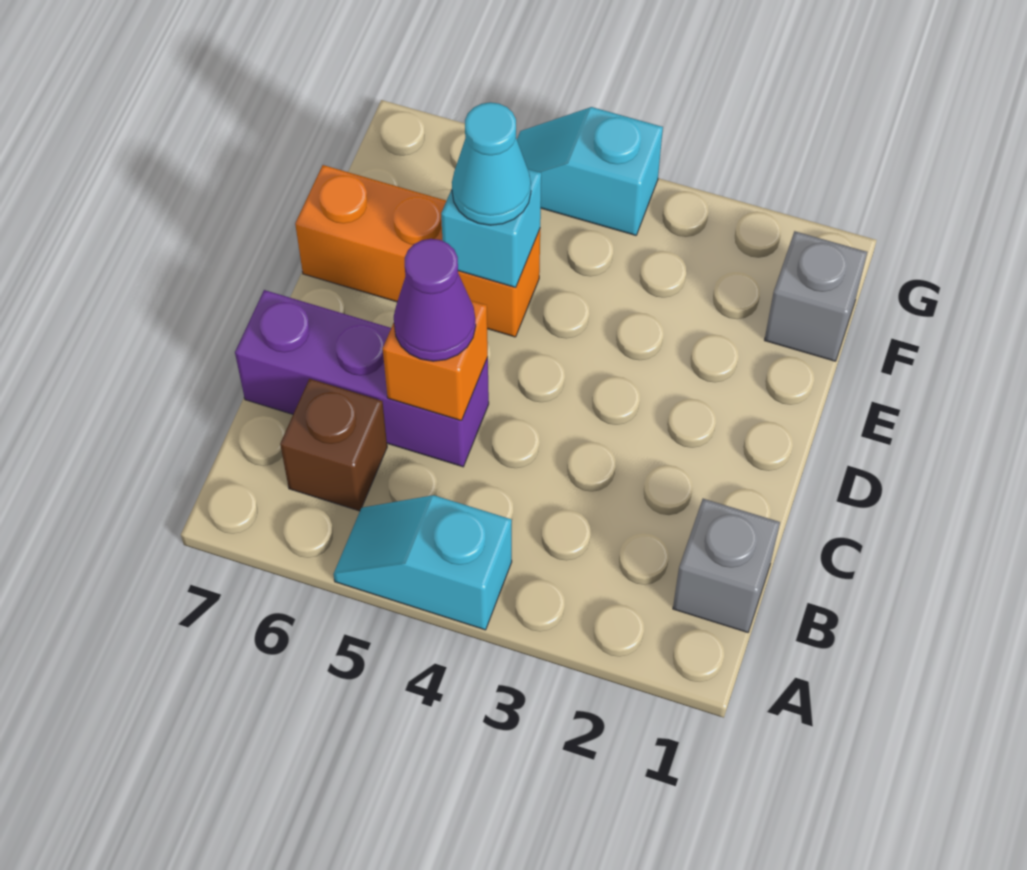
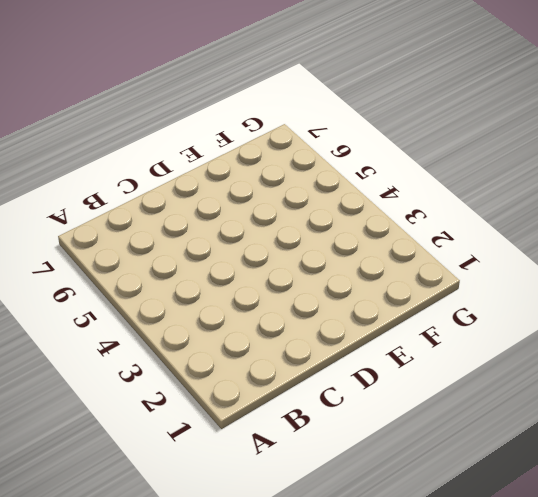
none -> cyan 1x2 slope [333,495,512,630]
none -> grey 1x1 brick [673,499,780,632]

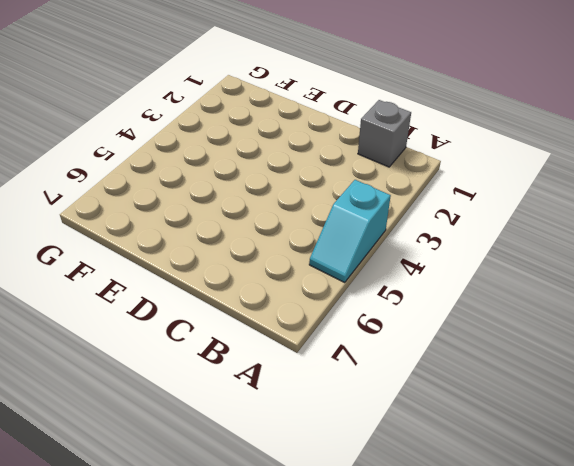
none -> brown 1x1 brick [280,379,387,511]
none -> purple 1x3 brick [235,290,489,467]

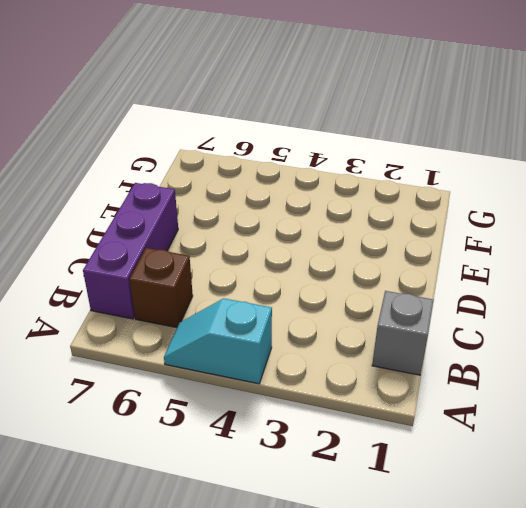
purple 1x3 brick [83,183,178,319] -> purple 1x3 brick turned to [235,290,489,467]
none -> orange 1x3 brick [295,165,540,337]
none -> grey 1x1 brick [765,231,867,361]

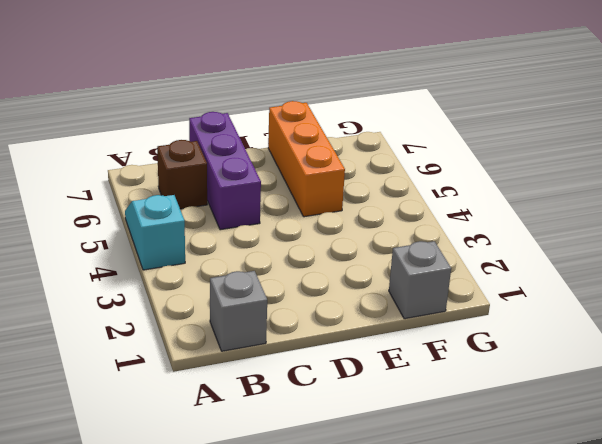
none -> cyan 1x2 slope [517,107,663,235]
none -> orange 1x1 brick [383,301,488,421]

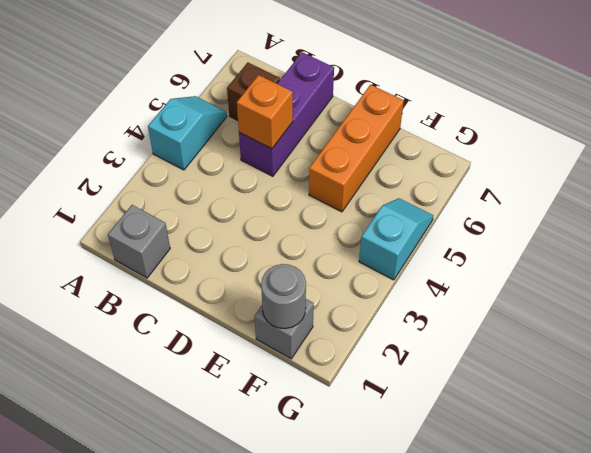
grey 1x1 round brick [261,264,306,329] -> none
none -> cyan 1x1 brick [441,169,541,287]
none -> purple 1x1 cone [394,239,476,361]

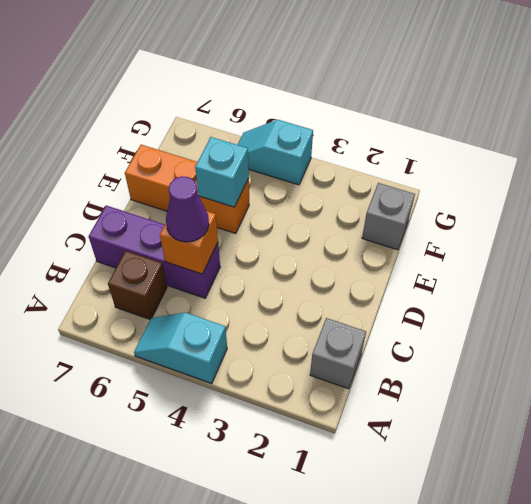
none -> cyan 1x1 cone [452,102,531,225]

